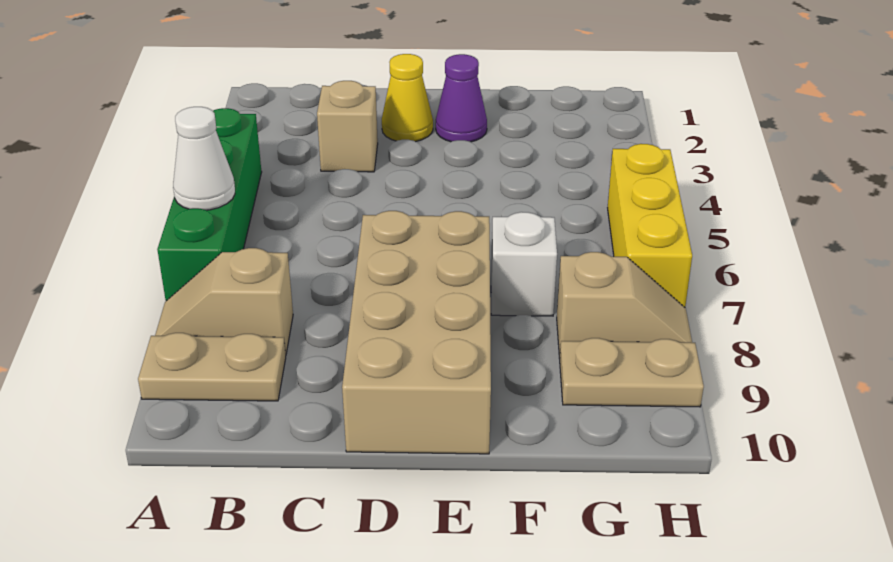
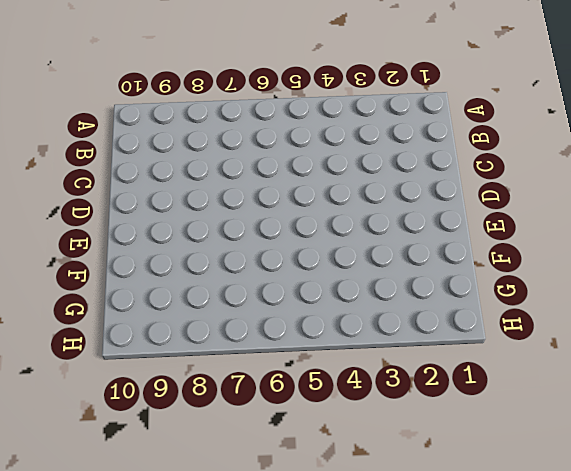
none -> green 1x4 brick [157,108,262,301]
none -> tan 1x2 slope [155,248,293,354]
none -> tan 1x2 plate [138,333,286,401]

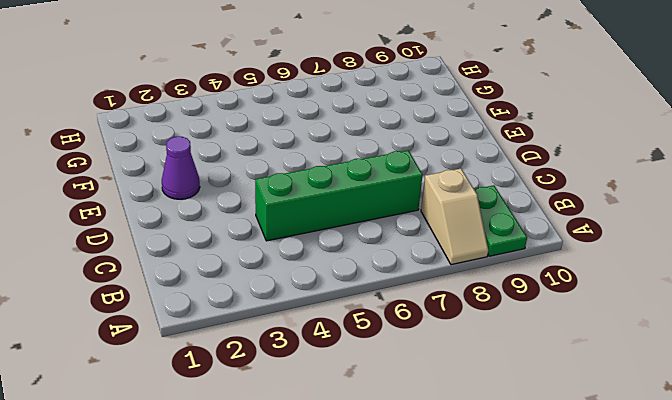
green 1x2 plate [474,185,527,256] -> tan 1x2 plate [138,333,286,401]
green 1x4 brick [255,150,423,241] -> green 1x4 brick moved to [157,108,262,301]
none -> tan 1x1 brick [317,81,378,172]
none -> yellow 1x1 cone [382,54,433,142]
none -> tan 2x4 brick [342,211,491,454]

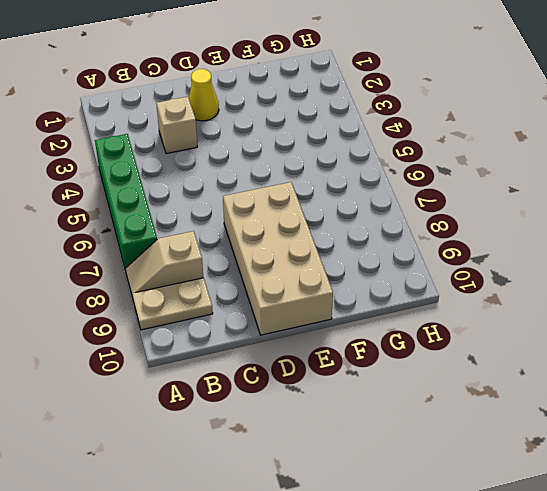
none -> purple 1x1 cone [436,54,487,142]
none -> white 1x1 brick [491,212,557,316]
none -> tan 1x2 slope [557,252,692,358]

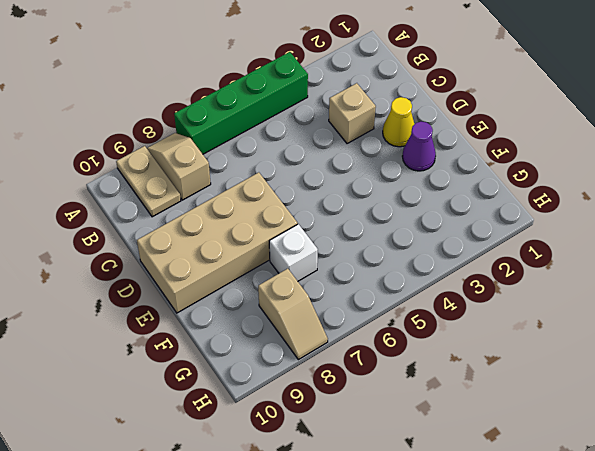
none -> tan 1x2 plate [559,338,704,407]
none -> yellow 1x3 brick [608,144,692,307]
none -> white 1x1 cone [173,107,235,210]

